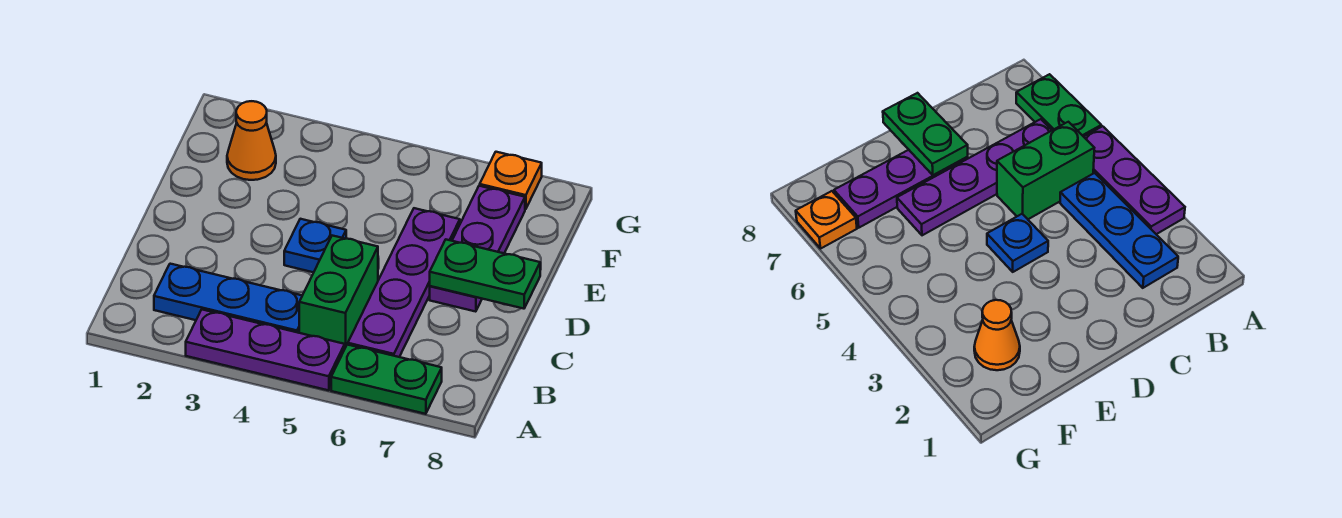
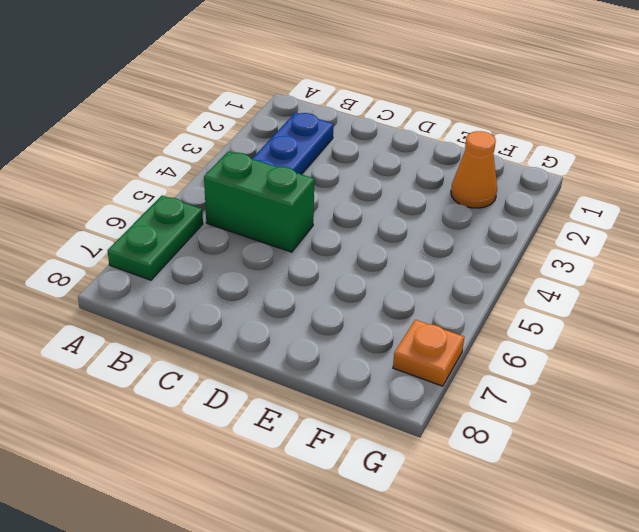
none -> purple 1x3 plate [186,310,345,390]
none -> purple 1x4 plate [348,208,460,357]

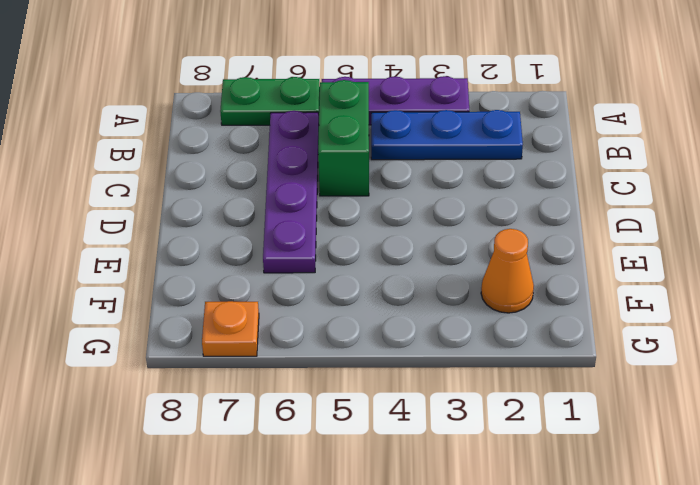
none -> blue 1x1 plate [284,219,346,272]
none -> purple 1x3 plate [430,186,525,312]

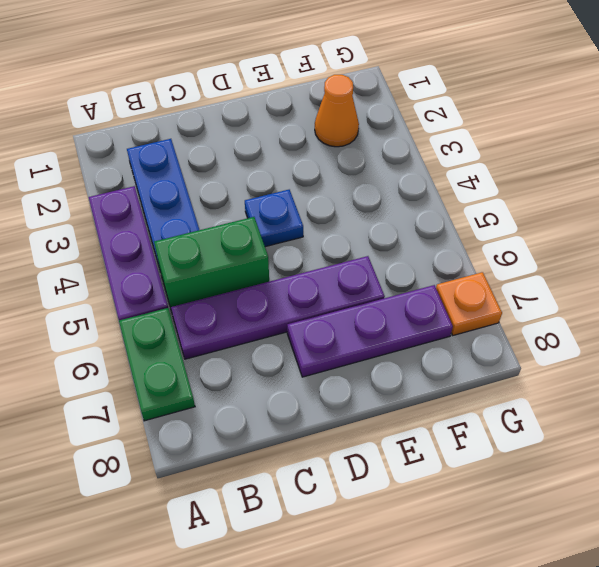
none -> green 1x2 plate [430,240,540,309]

